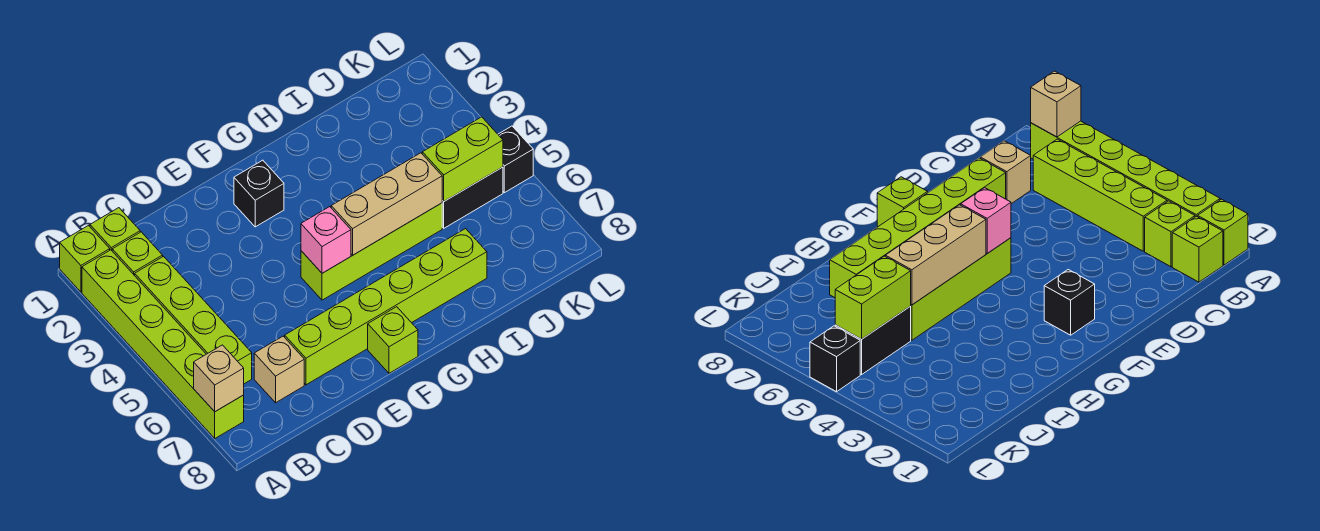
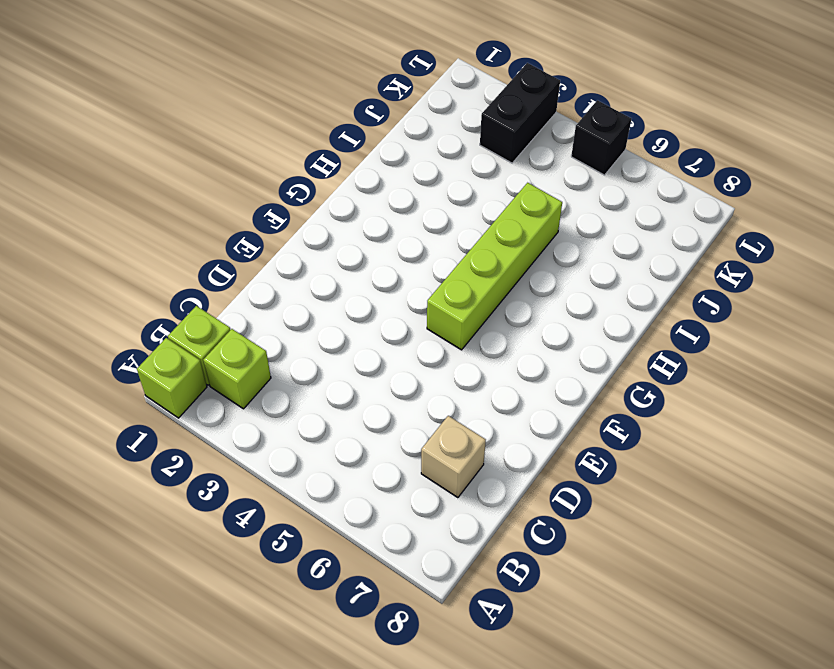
black 1x2 brick [480,63,560,163] -> black 1x2 brick moved to [442,167,503,228]
none -> lime 1x6 brick [82,250,244,438]
none -> lime 1x4 brick [135,257,252,384]
none -> lime 1x6 brick [285,229,487,385]

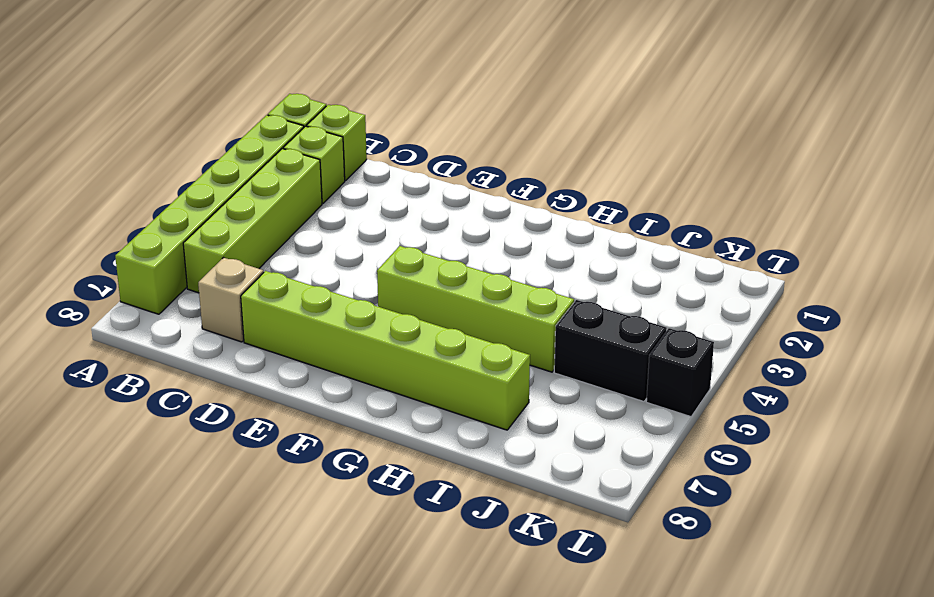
none -> black 1x1 brick [234,160,284,227]
none -> lime 1x1 brick [368,307,418,373]
none -> tan 1x1 brick [194,345,244,412]

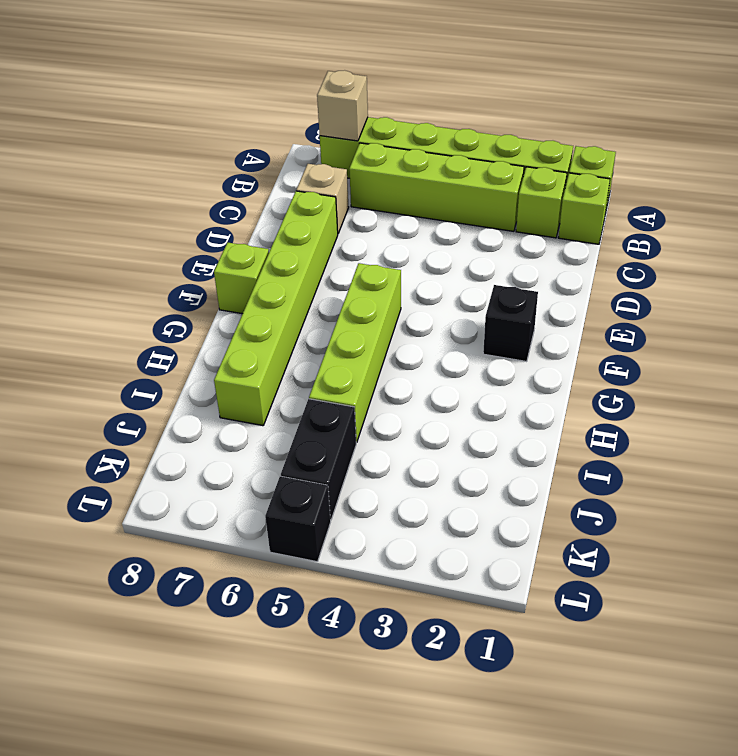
none -> pink 1x1 brick [301,207,351,273]
none -> tan 1x3 brick [331,153,442,255]
none -> lime 1x2 brick [422,117,503,201]

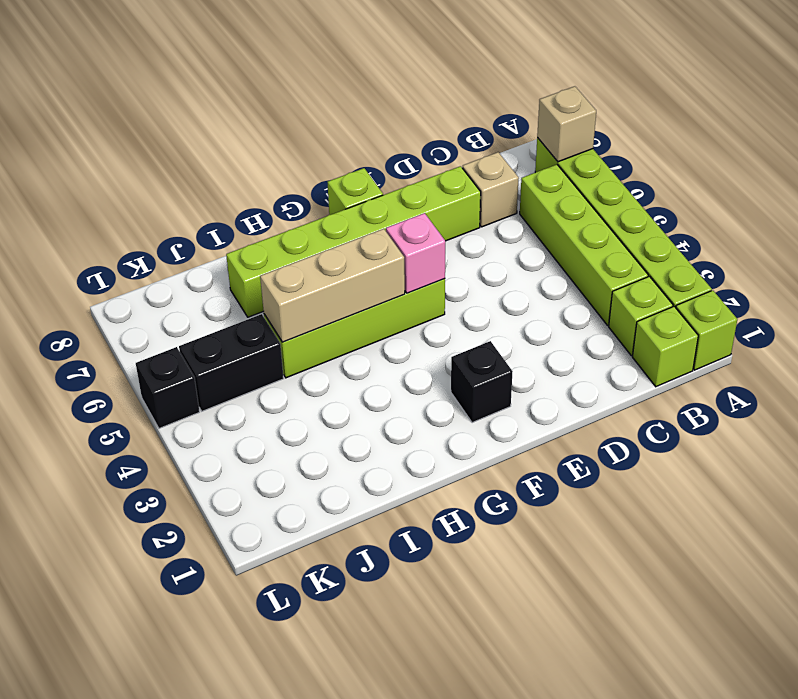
none -> lime 1x2 brick [422,117,503,201]

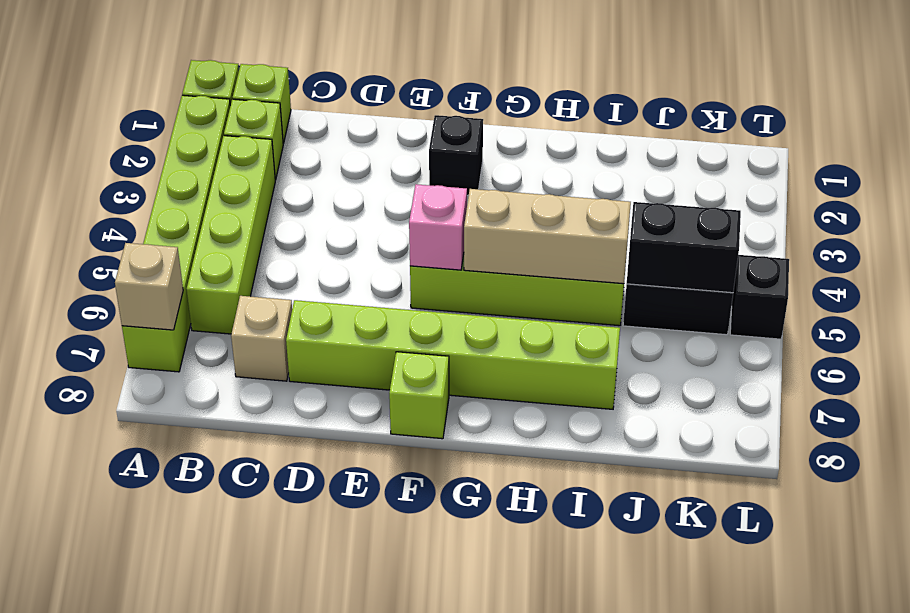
black 1x2 brick [627,202,741,293] -> lime 1x2 brick [422,117,503,201]

